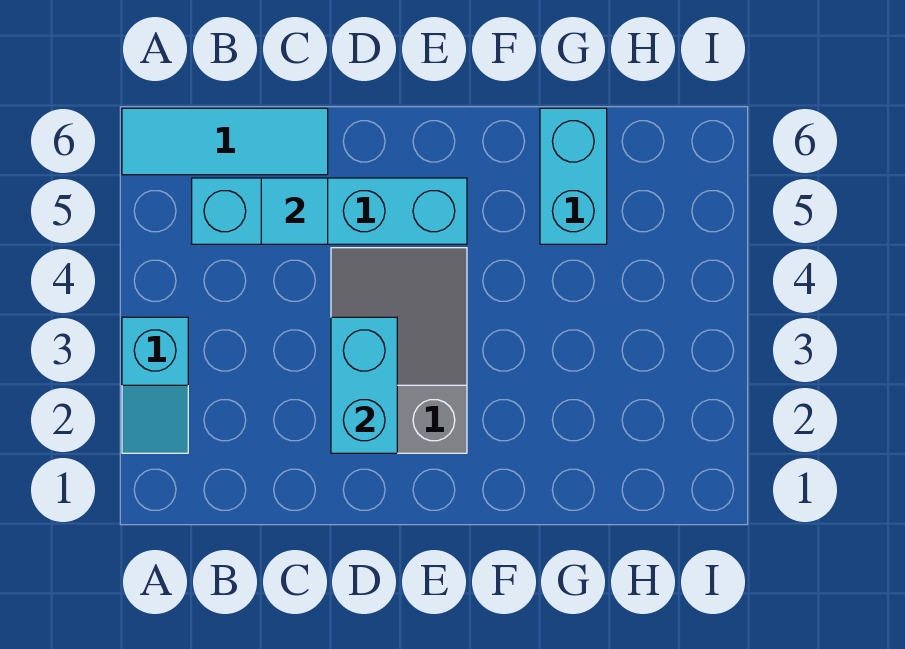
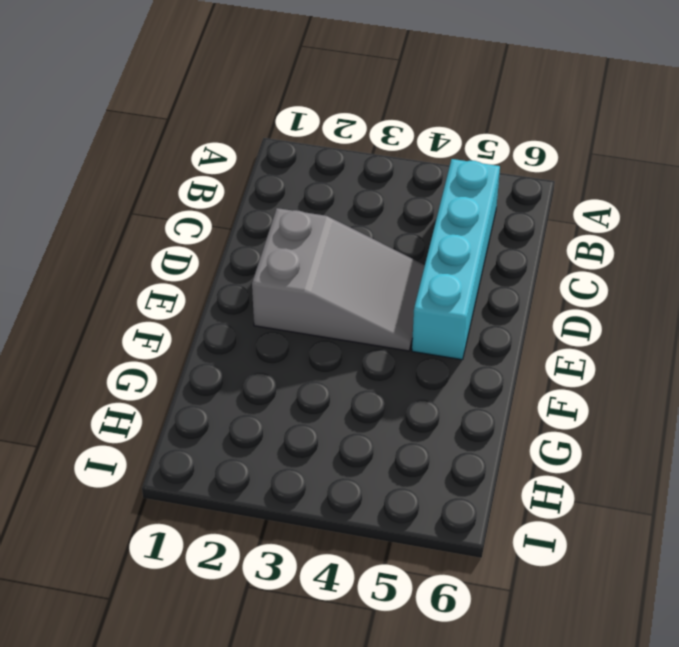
none -> cyan 1x2 slope [122,317,188,453]
none -> cyan 1x3 tile [122,108,328,175]

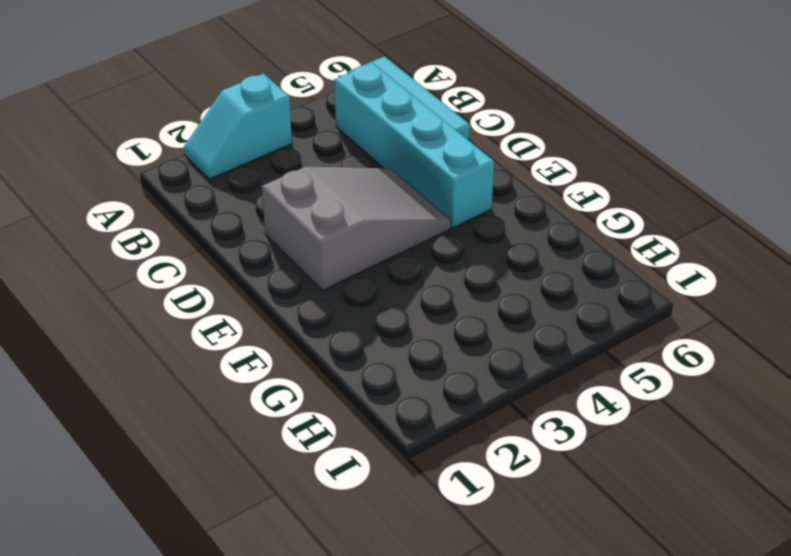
none -> cyan 1x2 brick [540,108,607,244]
none -> cyan 1x1 tile [261,178,328,244]

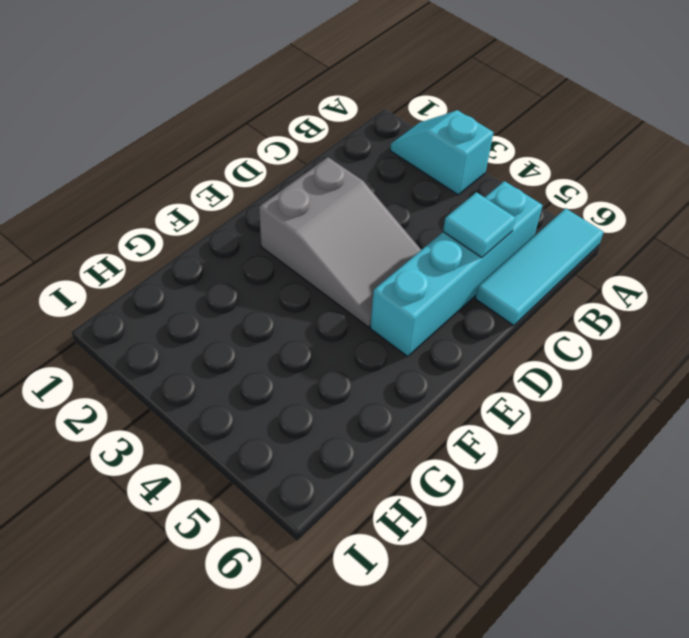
none -> cyan 1x2 brick [540,108,607,244]
none -> cyan 1x2 brick [331,317,397,453]

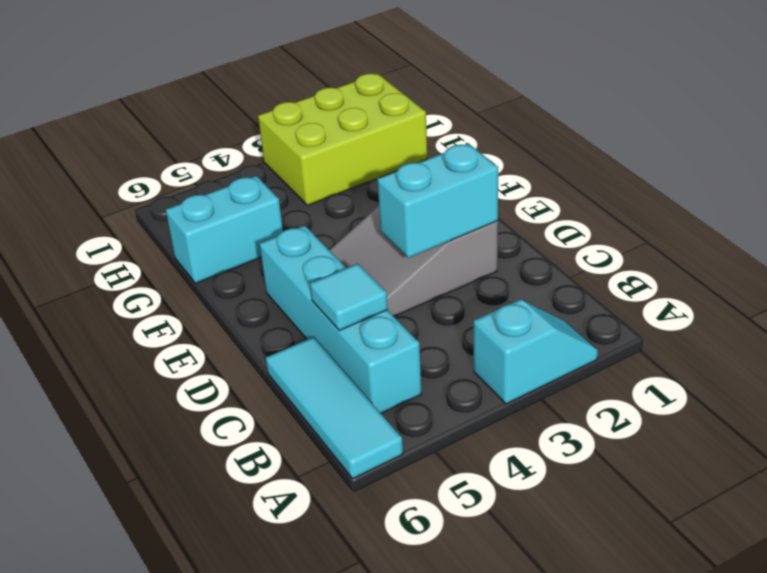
lime 2x3 brick [258,73,427,205] -> none

